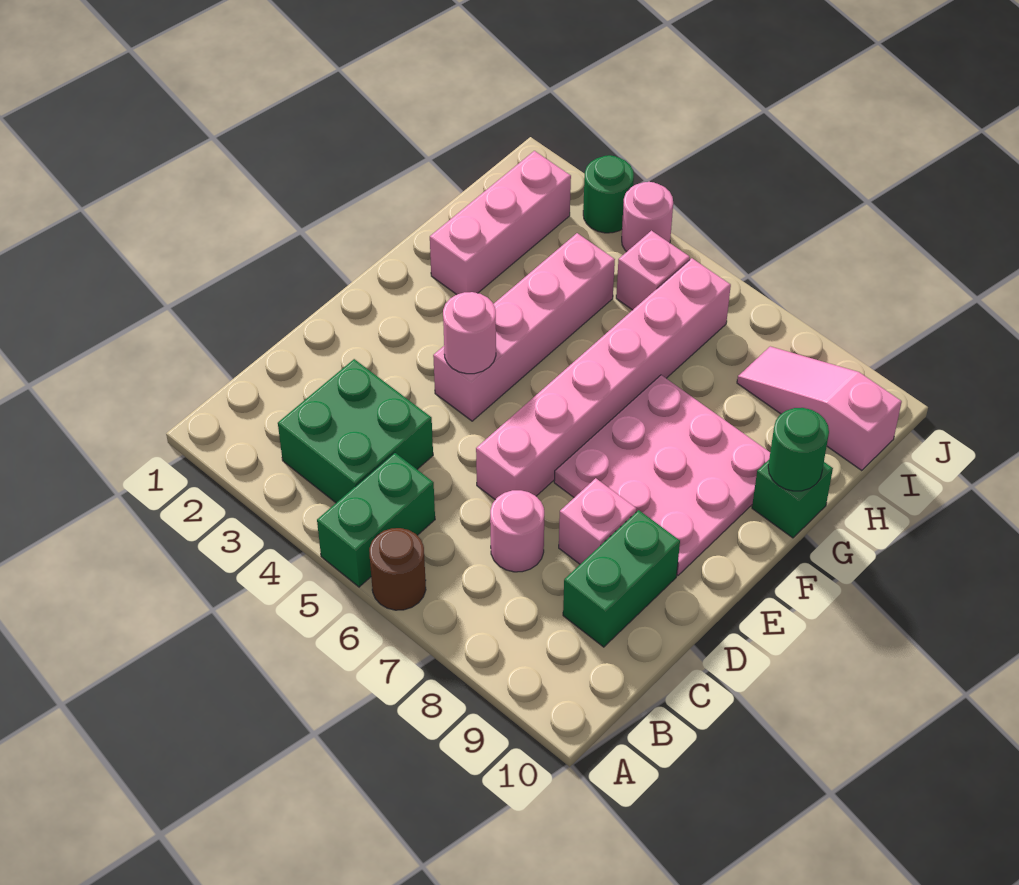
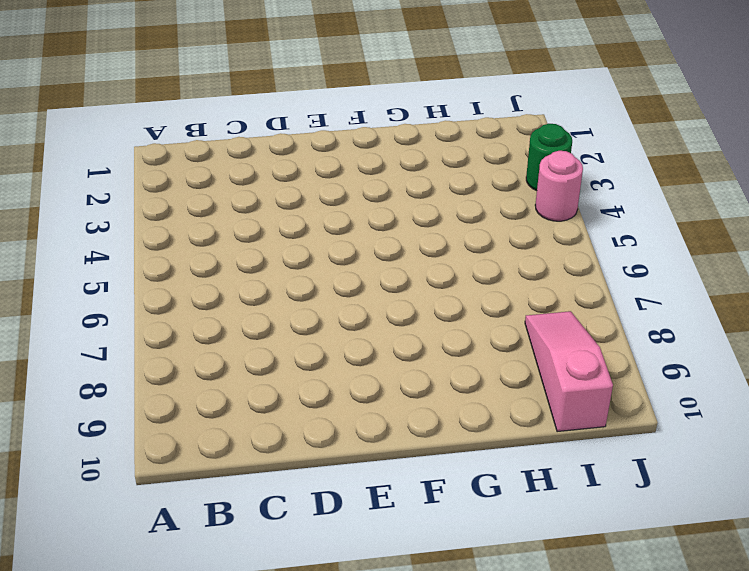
none -> green 1x2 brick [317,453,435,587]
none -> brown 1x1 round brick [369,528,426,610]
none -> green 2x2 brick [278,359,433,503]

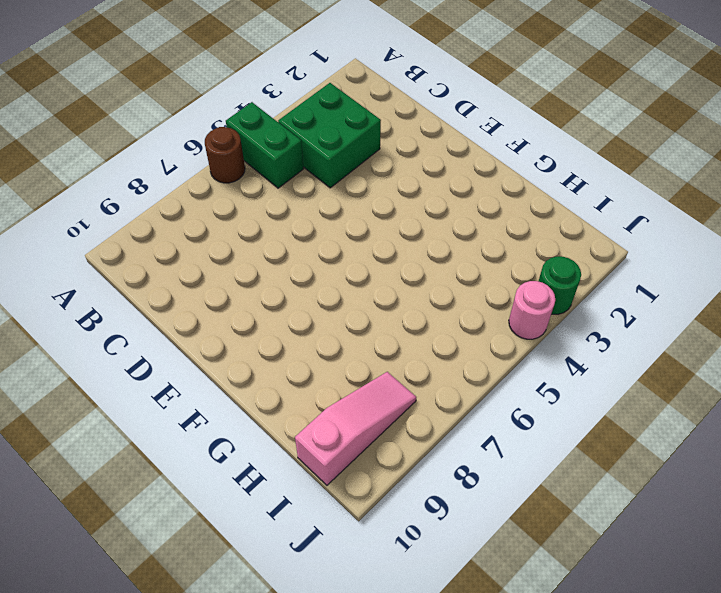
none -> pink 1x1 round brick [490,490,544,572]
none -> green 1x2 brick [563,510,680,647]
none -> pink 1x6 brick [476,258,731,500]

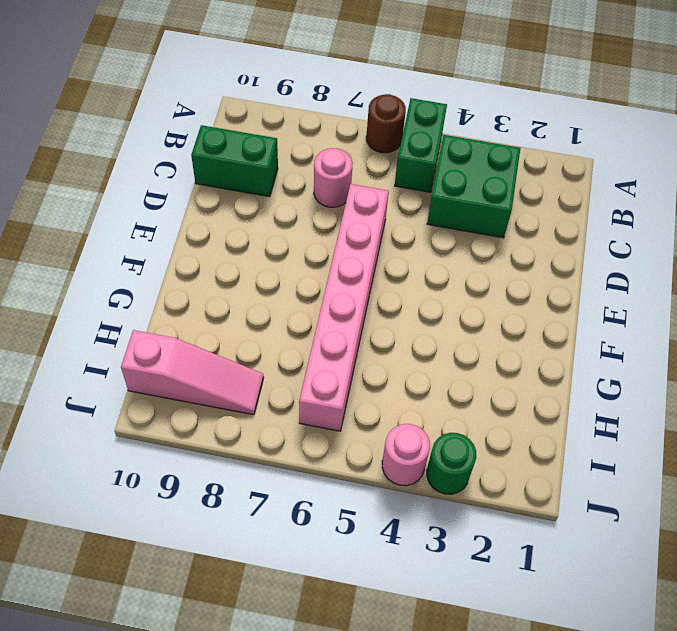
green 1x2 brick [191,125,278,197] -> green 1x2 brick turned to [563,510,680,647]
none -> pink 1x1 brick [559,478,636,564]
none -> pink 1x4 brick [433,233,615,421]
none -> pink 3x3 plate [554,375,770,575]

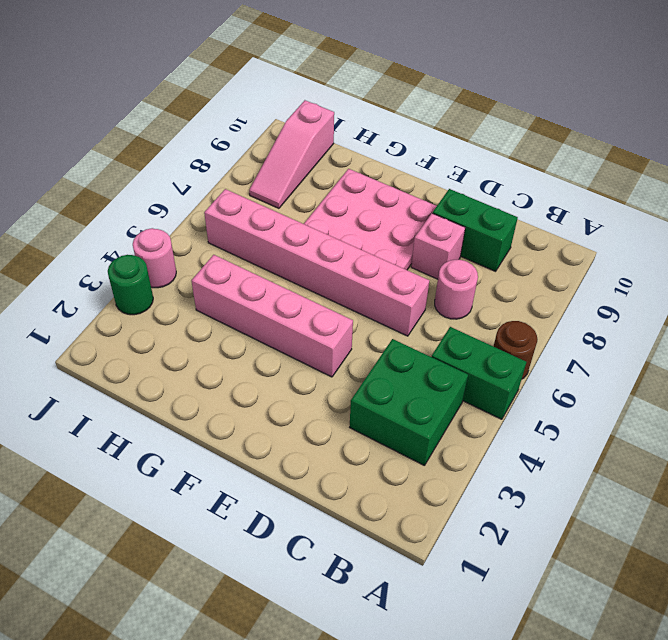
none -> pink 1x3 brick [430,151,571,295]
none -> green 1x1 brick [752,460,833,538]
none -> pink 1x1 brick [616,231,690,310]

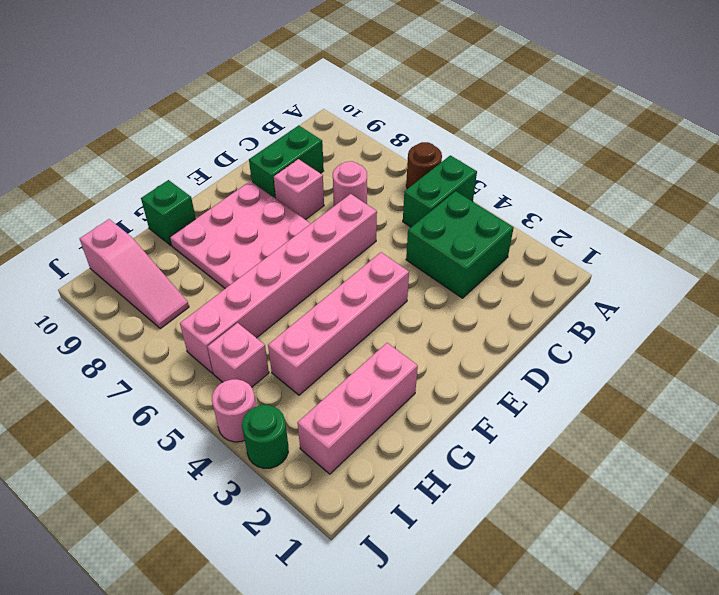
none -> pink 1x1 round brick [443,292,496,374]
none -> green 1x1 round brick [768,408,829,491]

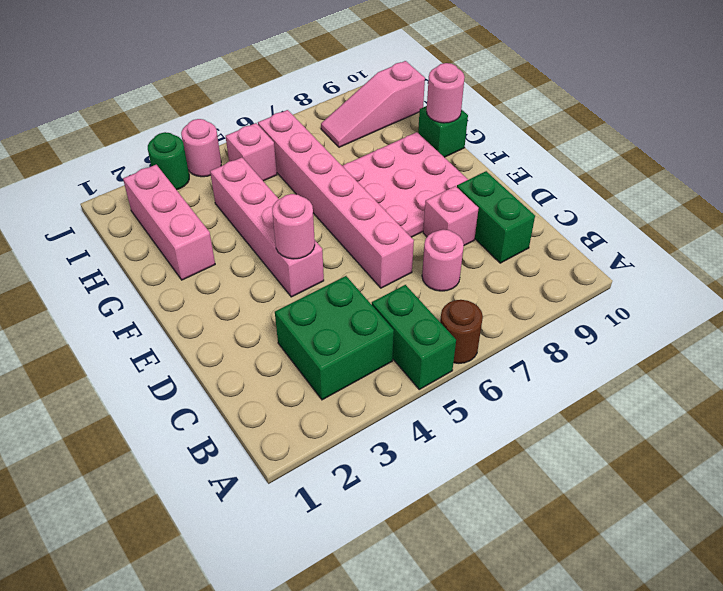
pink 1x1 round brick [427,63,465,123] -> green 1x1 round brick [768,408,829,491]

